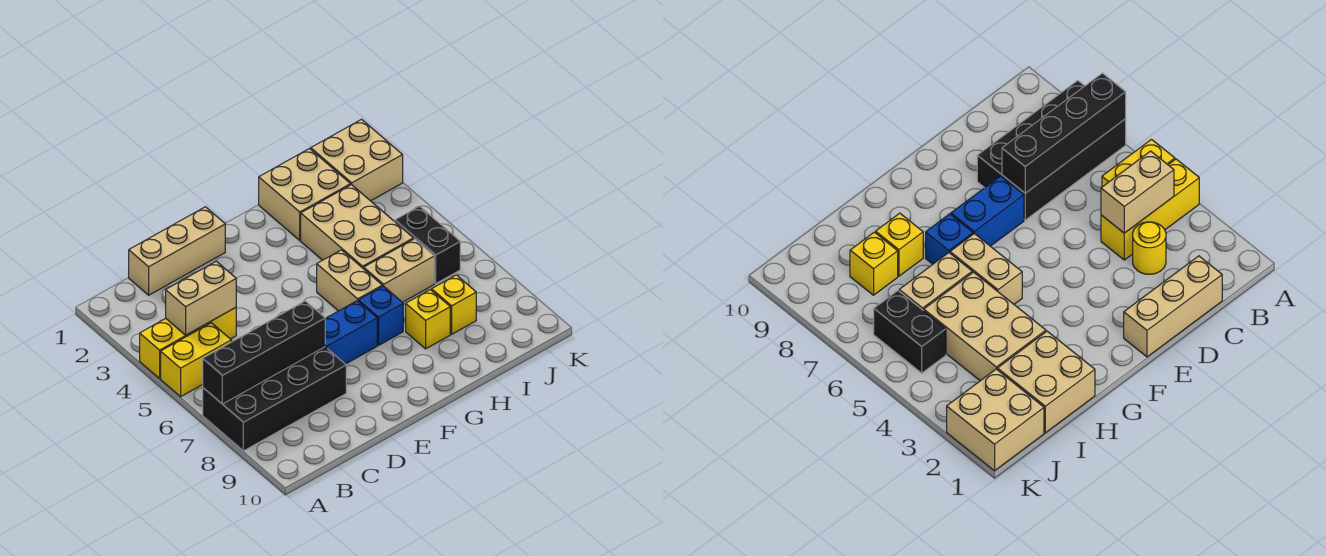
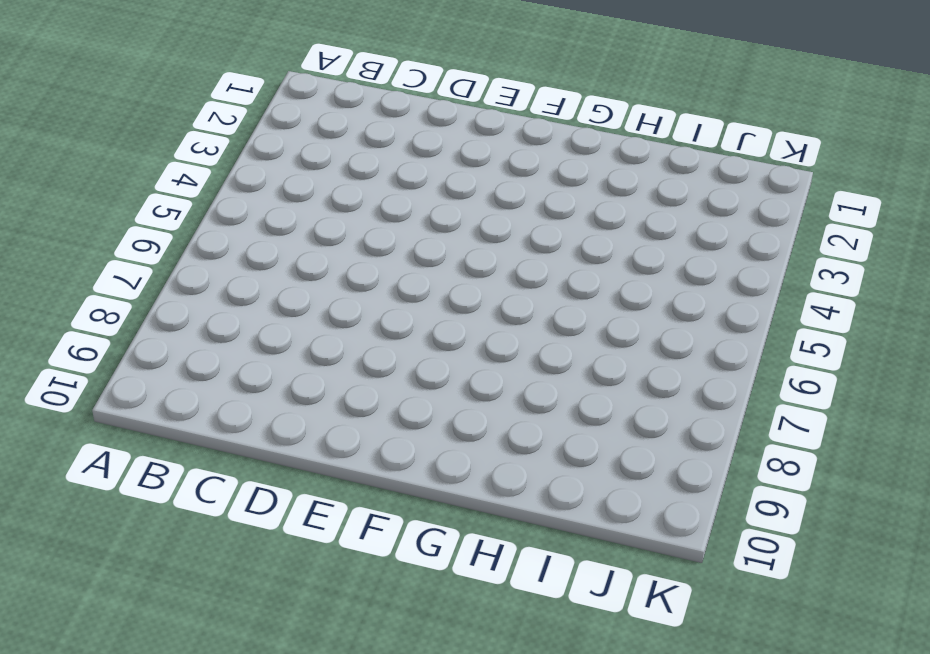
none -> yellow 1x3 brick [140,308,236,378]
none -> yellow 1x2 brick [161,323,231,397]
none -> black 2x4 brick [203,347,346,451]

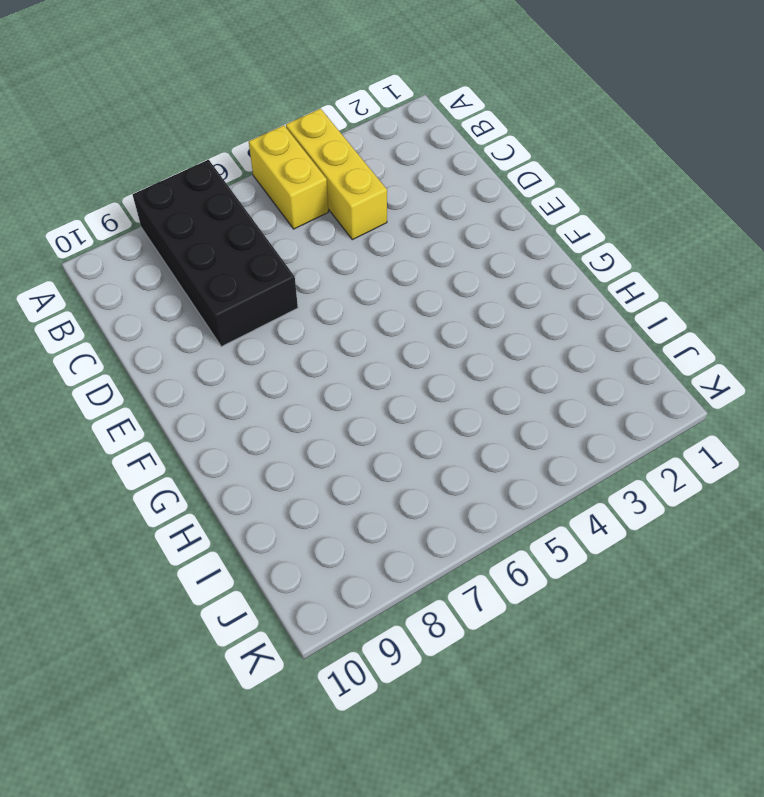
none -> tan 1x3 brick [129,207,225,295]
none -> yellow 1x1 round brick [1133,222,1166,274]
none -> blue 1x2 brick [325,301,377,364]

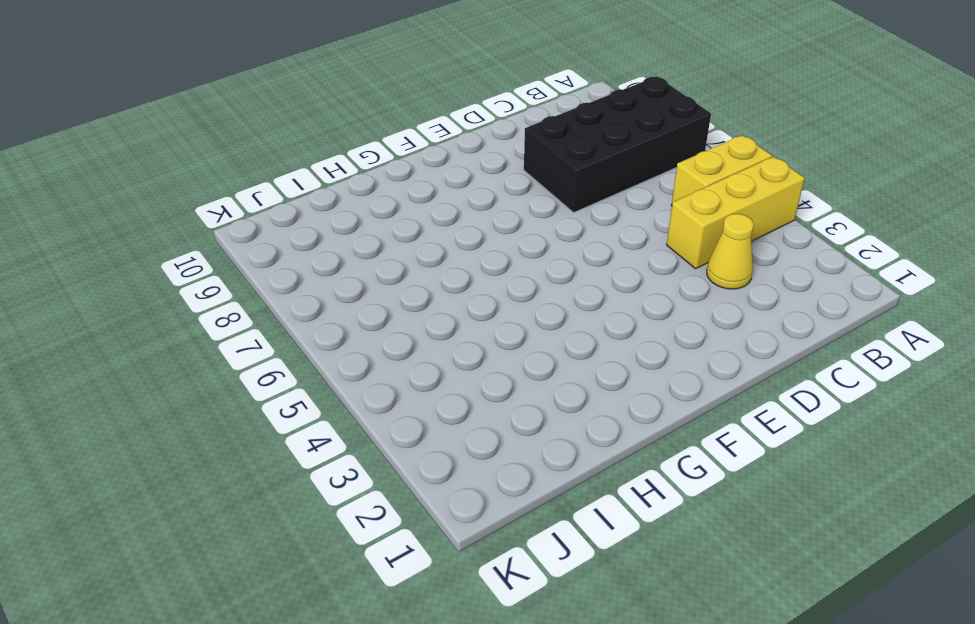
yellow 1x1 cone [707,214,754,289] -> yellow 1x1 round brick [1133,222,1166,274]
none -> tan 1x3 brick [129,207,225,295]
none -> blue 1x2 brick [325,301,377,364]
none -> tan 1x2 brick [317,250,382,311]

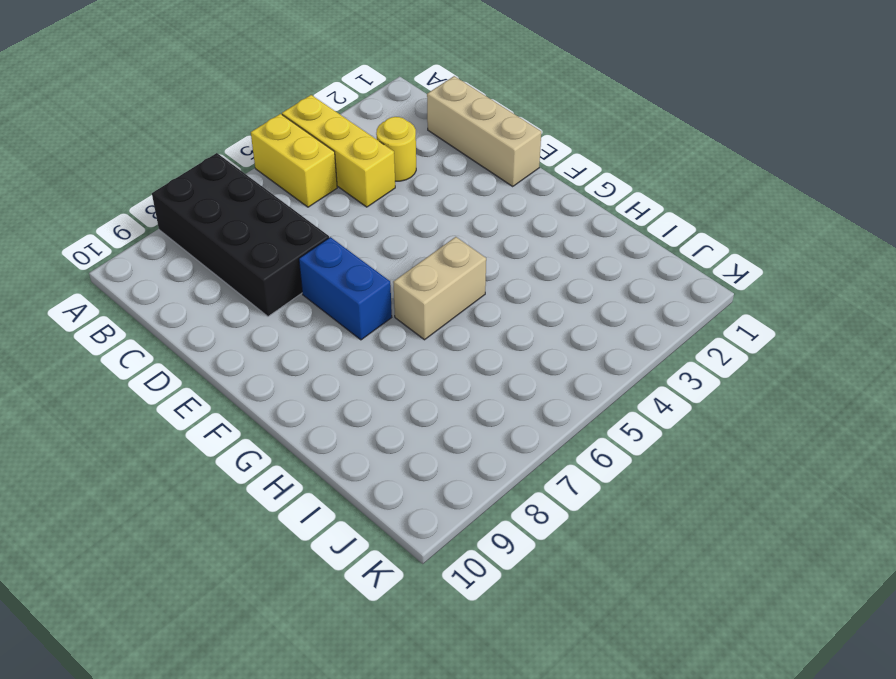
none -> blue 1x1 brick [359,286,403,345]
none -> tan 2x2 brick [259,149,351,240]
none -> tan 2x3 brick [301,185,413,269]

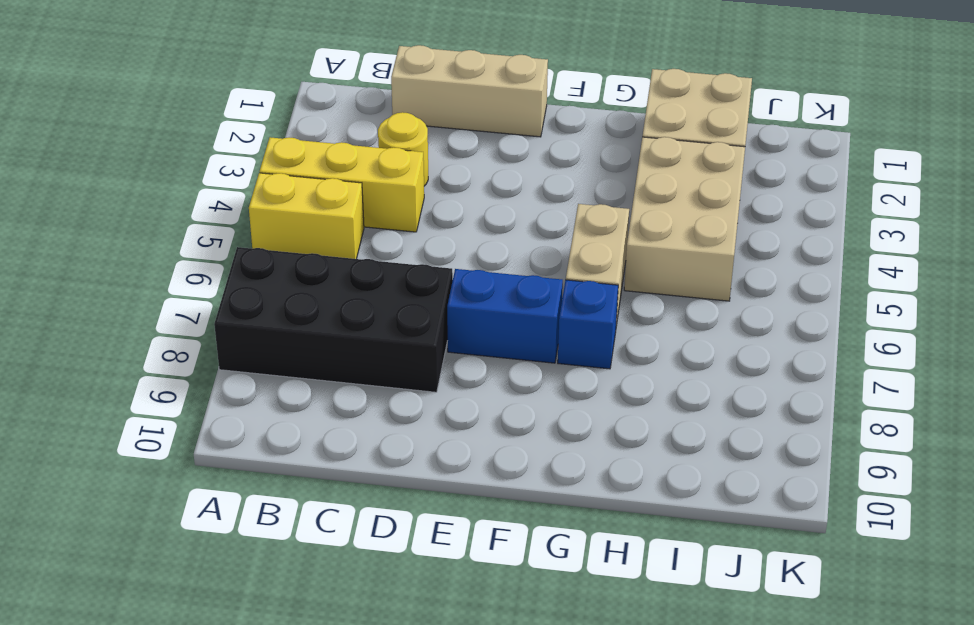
none -> tan 1x2 brick [364,239,434,302]
none -> yellow 1x1 brick [406,290,450,349]
none -> yellow 1x1 brick [432,275,476,334]

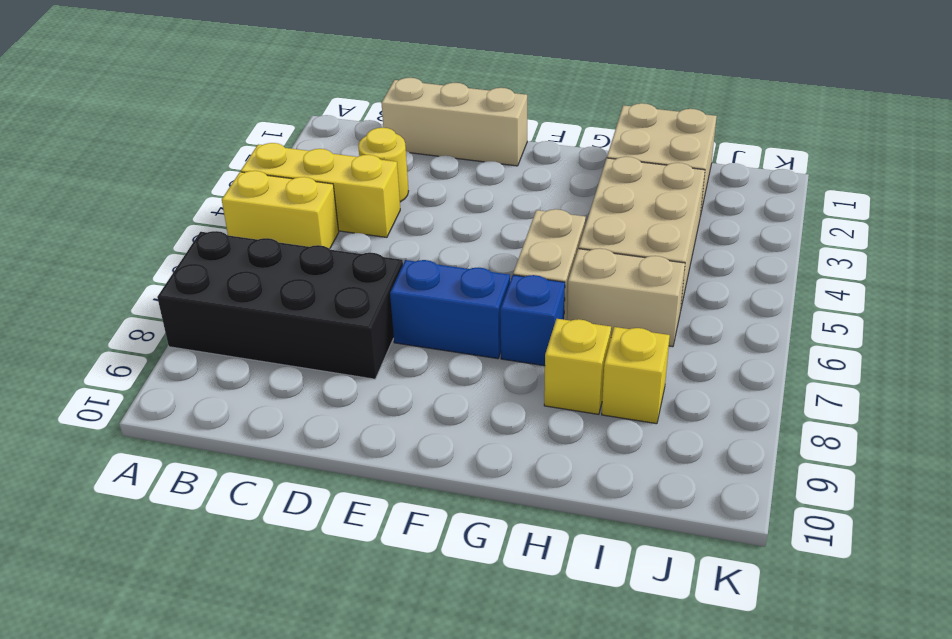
none -> tan 2x2 brick [311,119,403,201]
none -> black 1x2 brick [395,206,460,283]
none -> black 1x4 brick [203,301,325,404]

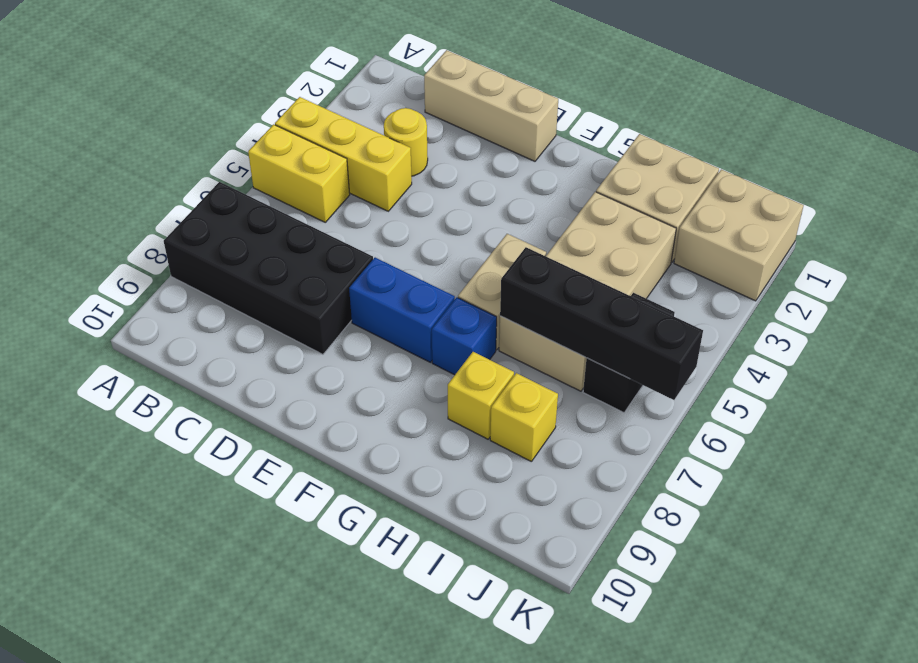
black 1x4 brick [500,247,703,400] -> black 1x4 brick moved to [203,301,325,404]
none -> tan 1x2 brick [166,261,236,335]

